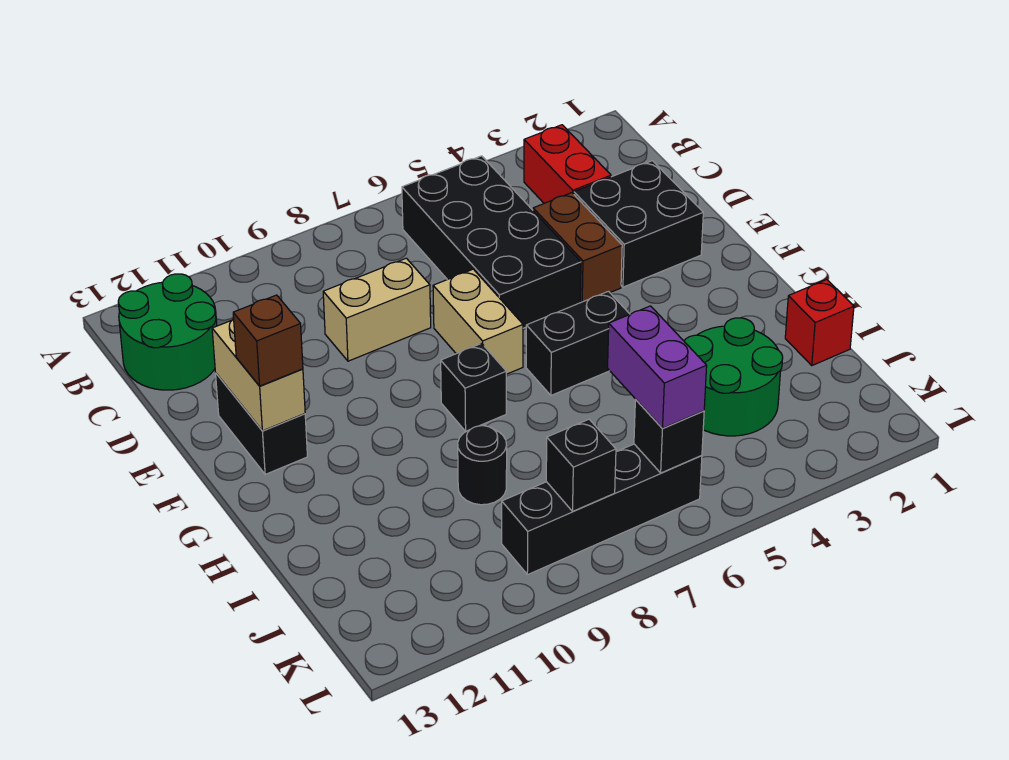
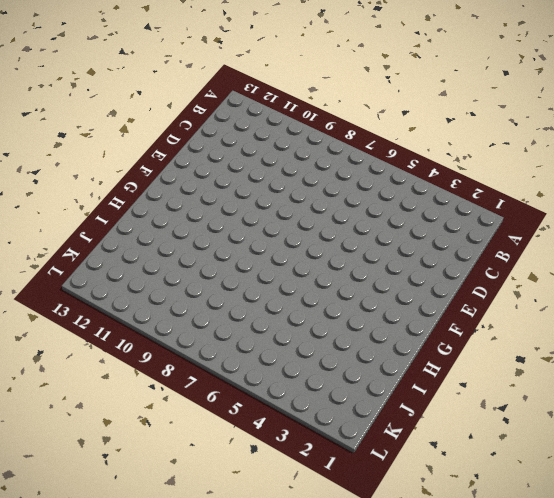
none -> red 1x2 brick [524,125,611,203]
none -> black 2x4 brick [402,156,581,328]
none -> green 2x2 round brick [118,274,217,390]

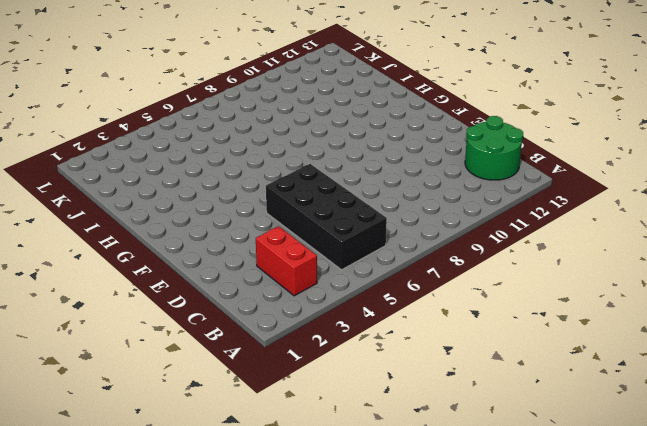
none -> black 2x2 brick [574,161,703,287]
none -> brown 1x2 brick [533,193,622,303]
none -> tan 1x2 brick [323,258,431,361]

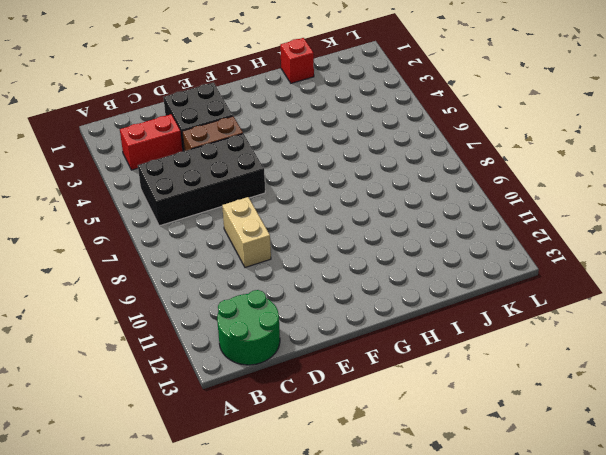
none -> tan 1x2 brick [433,269,523,374]
none -> black 1x2 brick [216,374,307,474]
none -> black 1x2 brick [526,291,630,395]

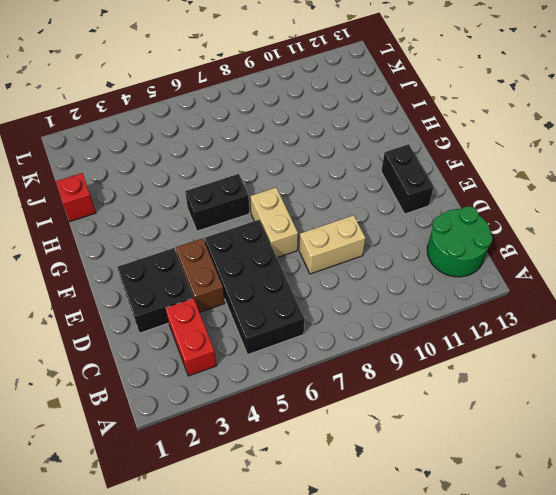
none -> black 1x1 brick [441,343,506,431]
none -> green 2x2 round brick [684,318,783,436]
none -> black 1x1 round brick [458,426,507,505]

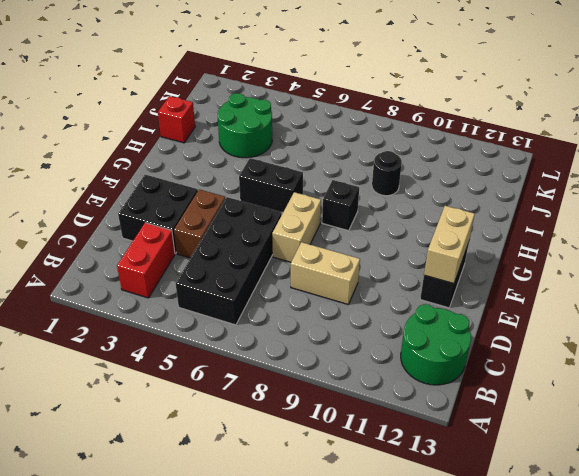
none -> black 1x4 brick [502,444,702,575]
none -> black 1x1 brick [634,400,704,473]
none -> black 1x1 brick [546,419,616,511]

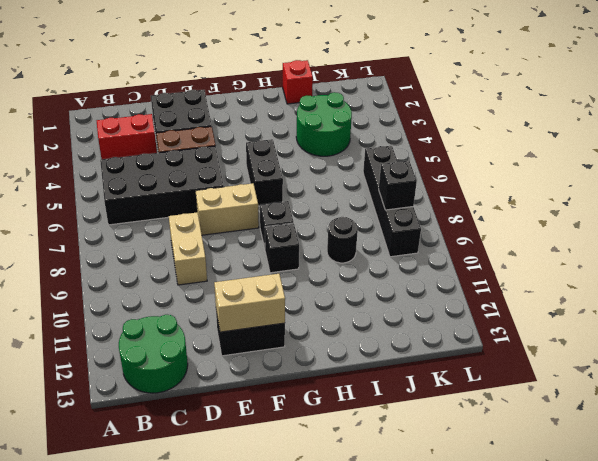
black 1x1 brick [265,223,299,273] -> black 1x1 brick moved to [634,400,704,473]
none -> brown 1x1 brick [233,295,303,386]
none -> purple 1x2 brick [608,306,707,428]

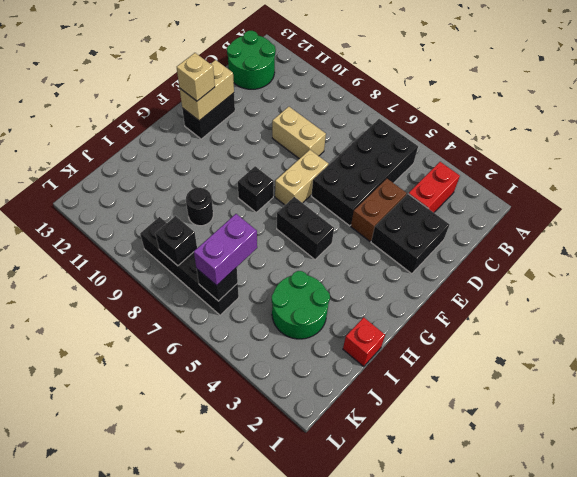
tan 1x1 brick [177,53,215,101] -> brown 1x1 brick [233,295,303,386]

